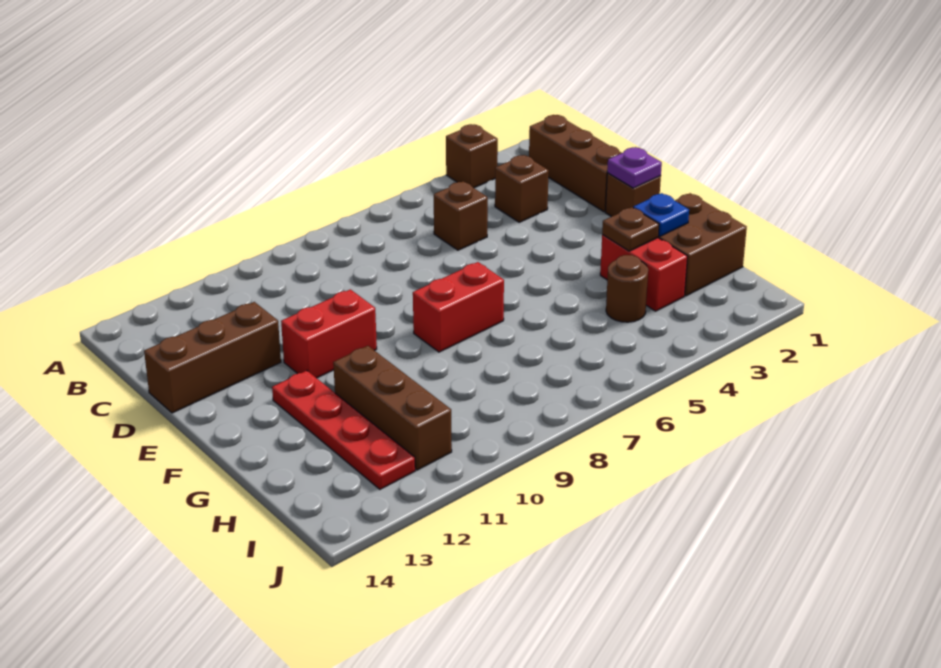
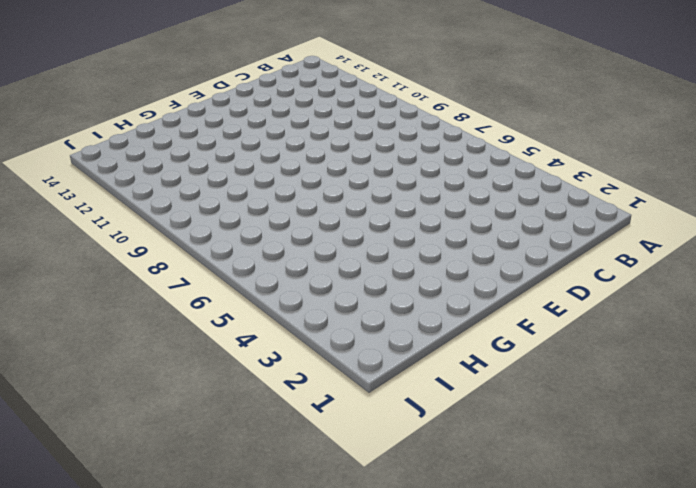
none -> brown 1x1 brick [446,124,498,188]
none -> brown 1x3 brick [529,115,621,212]
none -> brown 1x1 brick [495,155,549,222]

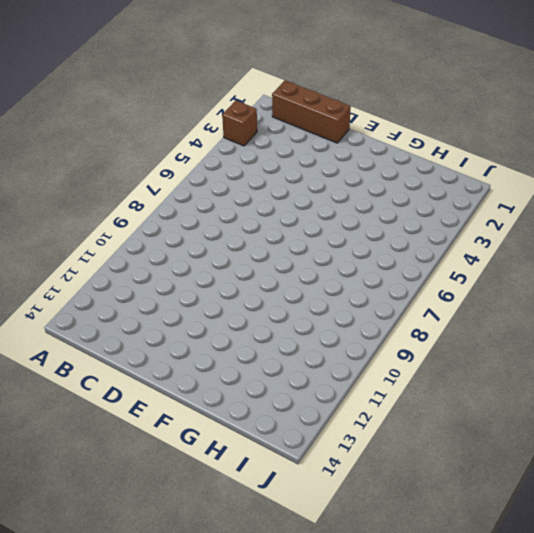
none -> brown 1x1 brick [495,155,549,222]
none -> brown 1x1 brick [434,181,488,250]
none -> brown 1x3 brick [144,302,281,413]

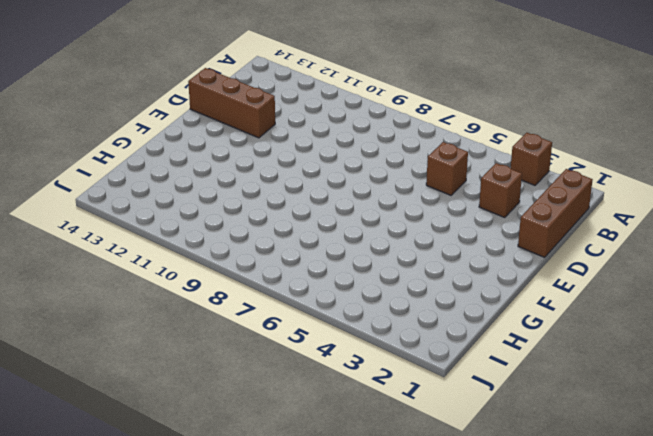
none -> brown 1x1 brick [605,173,661,217]
none -> red 1x2 brick [281,289,377,378]
none -> red 1x2 brick [413,262,504,352]

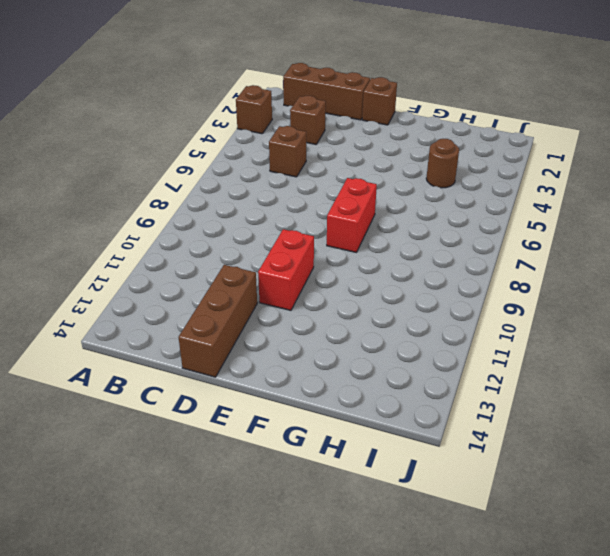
none -> red 1x4 plate [272,371,415,489]
none -> brown 2x2 brick [658,193,747,296]
none -> red 1x2 brick [600,235,687,311]

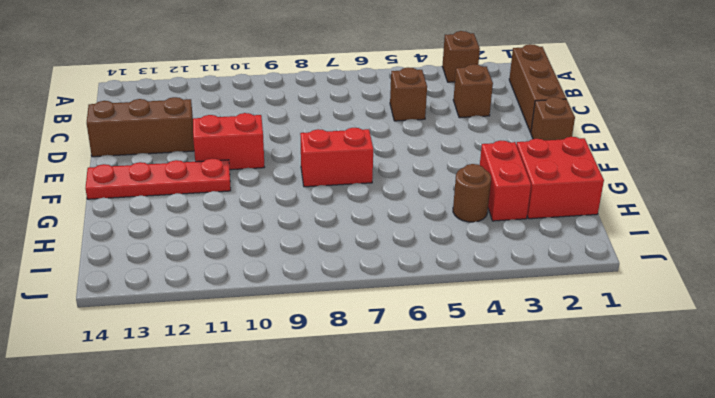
red 1x4 plate [86,158,231,199] -> red 1x4 plate turned to [272,371,415,489]
red 2x2 brick [517,137,604,219] -> brown 2x2 brick [658,193,747,296]
none -> brown 1x3 brick [333,346,452,470]
none -> purple 1x1 plate [607,147,662,188]
none -> blue 1x1 plate [633,193,689,236]

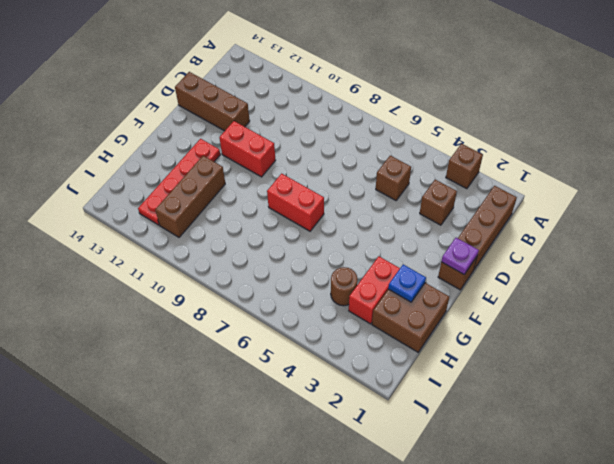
none -> brown 1x1 plate [602,207,659,251]

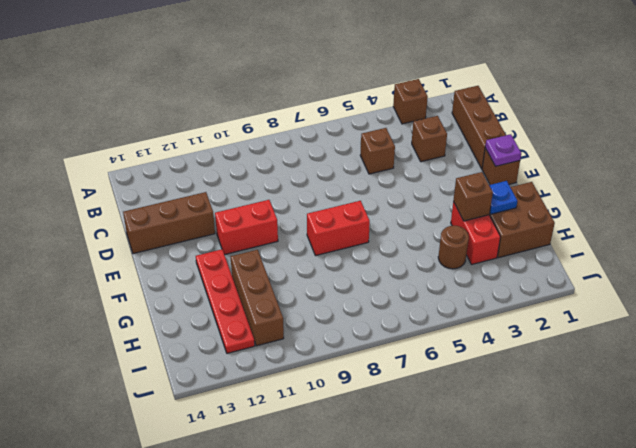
brown 1x1 brick [453,172,493,221] -> brown 1x1 plate [602,207,659,251]

